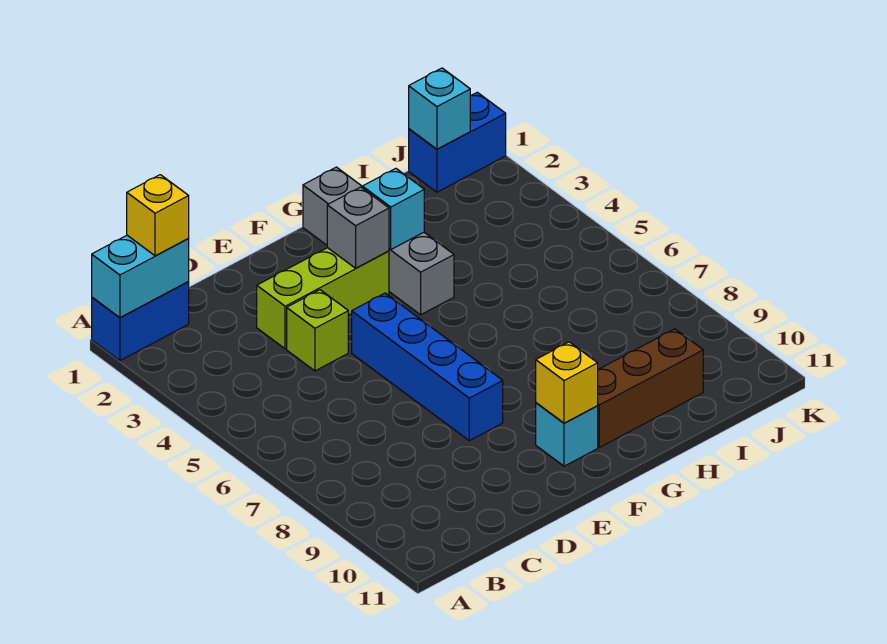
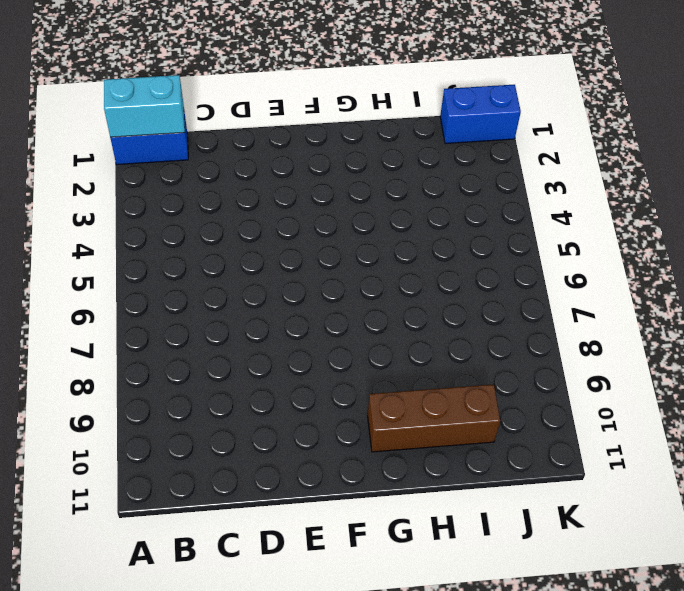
none -> lime 1x3 brick [257,248,389,349]
none -> lime 1x1 brick [287,290,348,371]
none -> blue 1x4 brick [352,293,503,441]

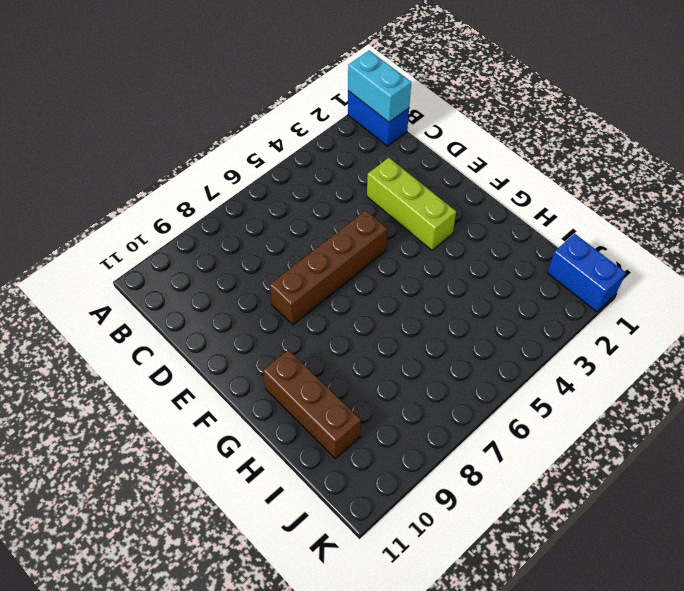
brown 1x4 brick [270,211,388,325] -> blue 1x4 brick [352,293,503,441]
none -> lime 1x1 brick [287,290,348,371]
none -> cyan 1x1 brick [536,403,598,466]
none -> grey 1x4 brick [303,167,454,315]

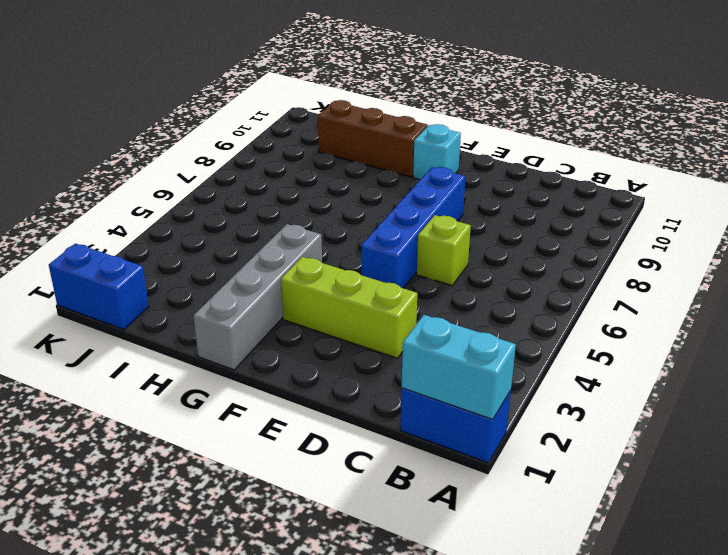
lime 1x1 brick [417,215,471,285] -> lime 1x1 brick moved to [287,290,348,371]
none -> grey 1x1 brick [327,187,389,268]
none -> yellow 1x1 brick [536,342,598,423]
none -> cyan 1x1 brick [362,169,424,250]

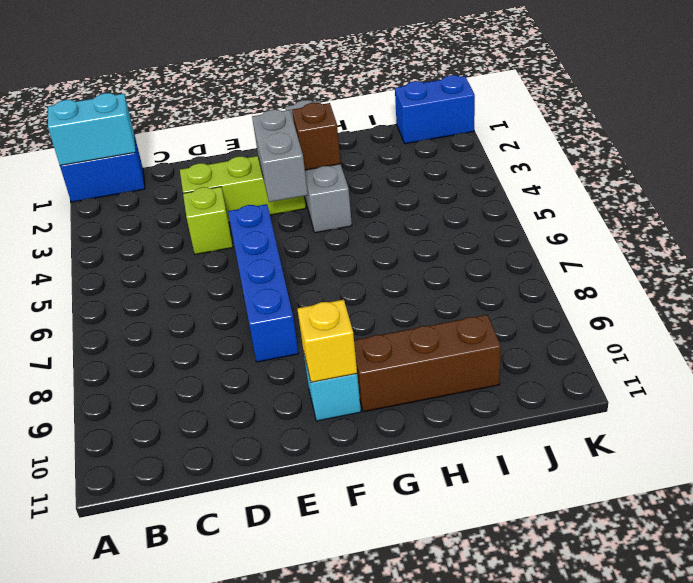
grey 1x2 brick [252,110,308,202] -> grey 1x1 brick [327,187,389,268]
brown 1x1 brick [292,103,341,170] -> cyan 1x1 brick [362,169,424,250]
none -> cyan 1x1 brick [409,68,470,149]
none -> yellow 1x1 brick [127,175,189,256]

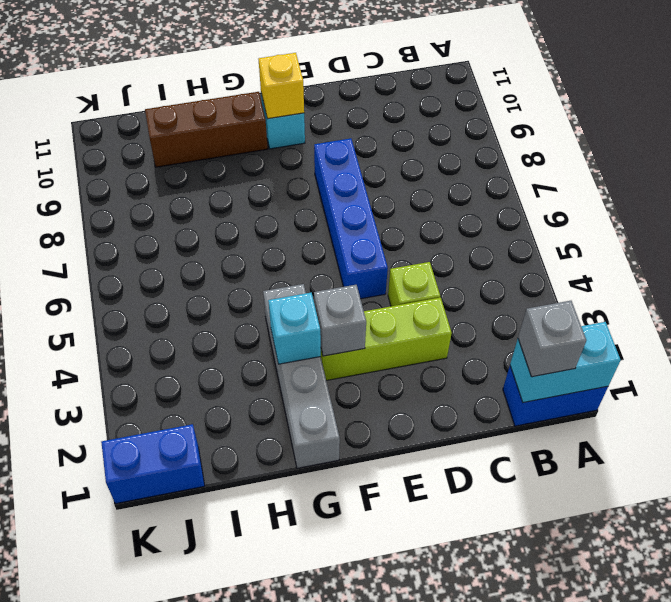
grey 1x1 brick [518,301,586,377] -> yellow 1x1 brick [127,175,189,256]
none -> cyan 1x1 brick [409,68,470,149]

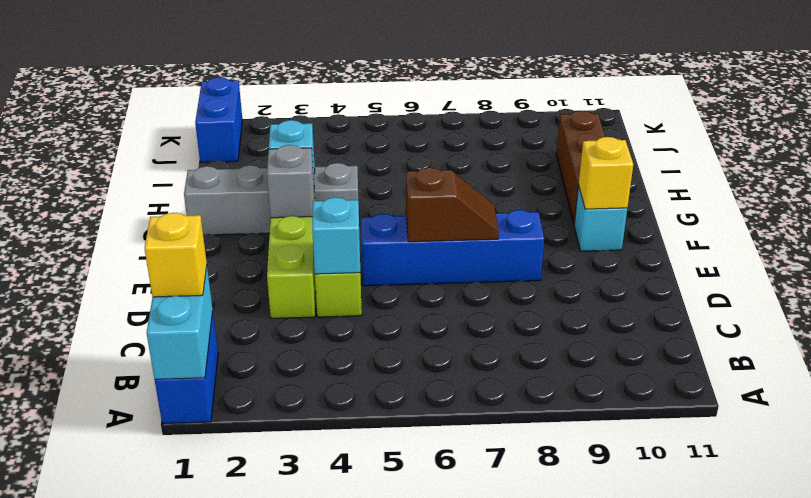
cyan 1x1 brick [312,197,360,274] -> cyan 1x1 brick moved to [409,68,470,149]
brown 1x2 slope [406,167,499,242] -> none

